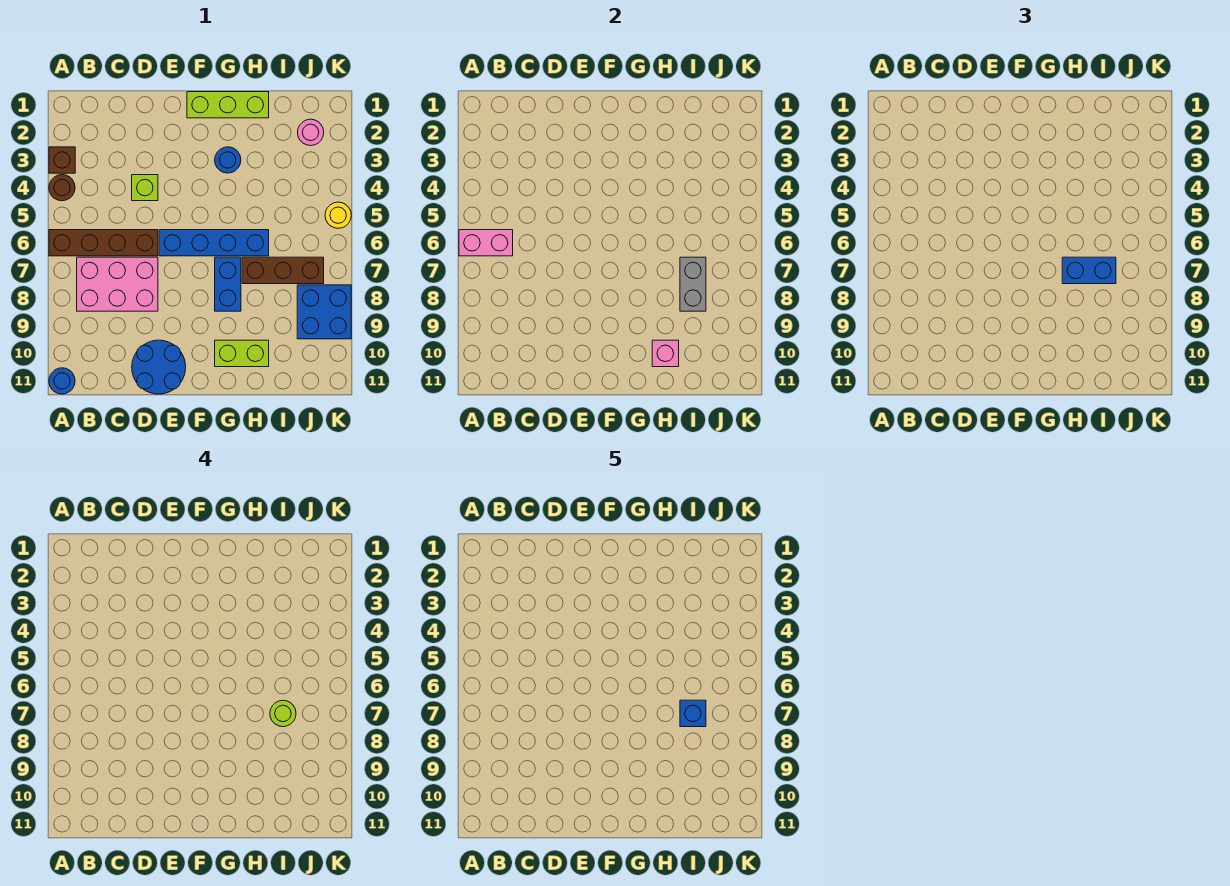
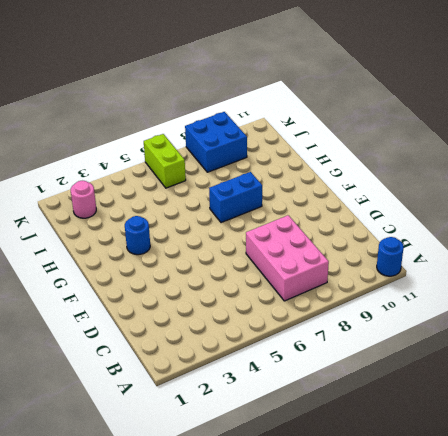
lime 1x2 brick [144,134,186,188] -> lime 1x2 brick moved to [215,340,269,367]
none -> brown 1x1 brick [49,147,75,173]
none -> brown 1x1 round brick [49,175,75,201]
none -> brown 1x4 brick [49,230,158,256]

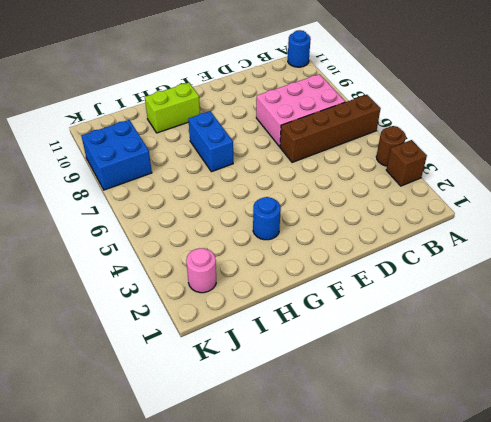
none -> lime 1x1 brick [132,175,158,201]
none -> blue 2x2 round brick [132,340,186,394]
none -> blue 1x4 brick [159,230,269,256]

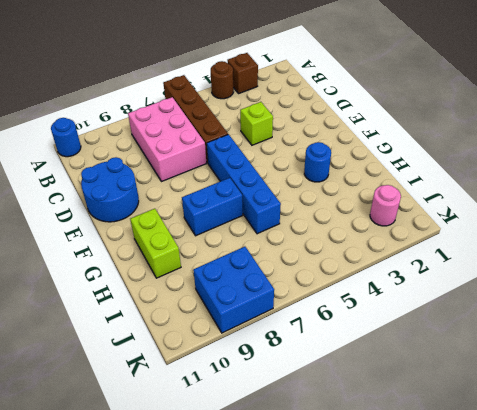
none -> lime 1x3 brick [187,92,269,118]
none -> brown 1x3 brick [242,257,324,284]
none -> yellow 1x1 round brick [325,202,351,228]

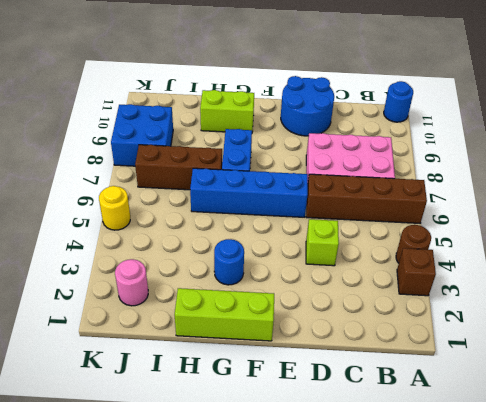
none -> pink 1x2 brick [459,230,513,256]
none -> pink 1x1 brick [652,340,679,367]
none -> grey 1x2 brick [680,257,706,311]

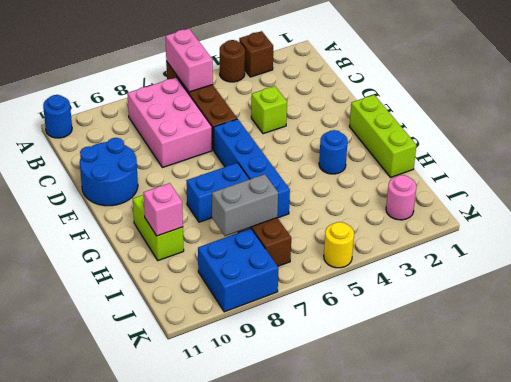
none -> blue 1x2 brick [1062,257,1116,284]
none -> lime 1x1 round brick [270,700,296,727]
none -> blue 1x1 brick [680,700,706,727]

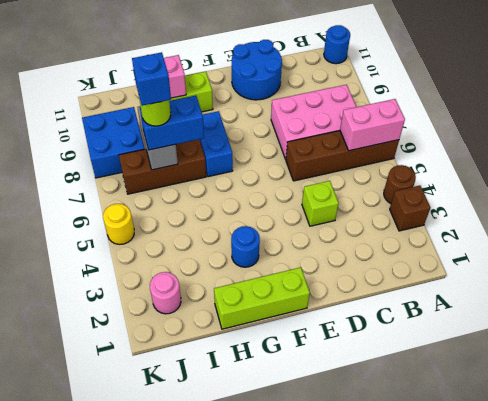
none -> blue 1x4 brick [159,230,269,256]

